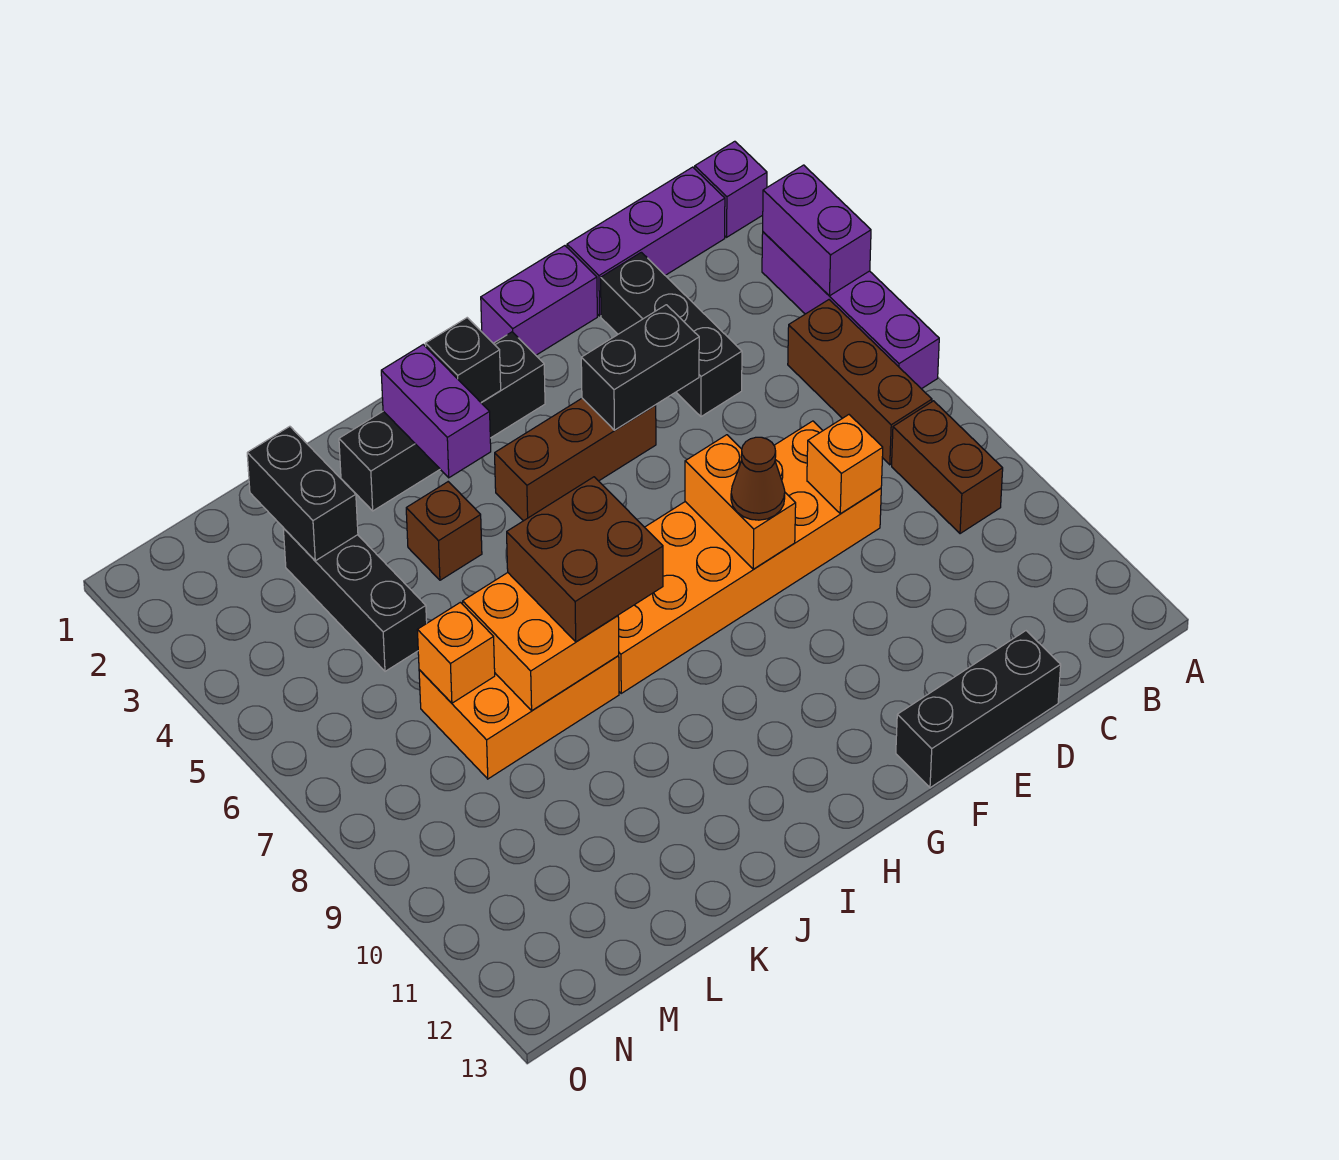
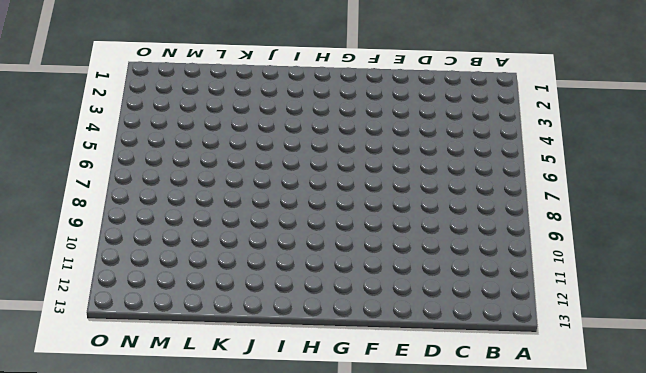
none -> purple 1x1 brick [695,141,767,237]
none -> purple 1x4 brick [762,232,939,389]
none -> purple 1x3 brick [567,167,725,316]

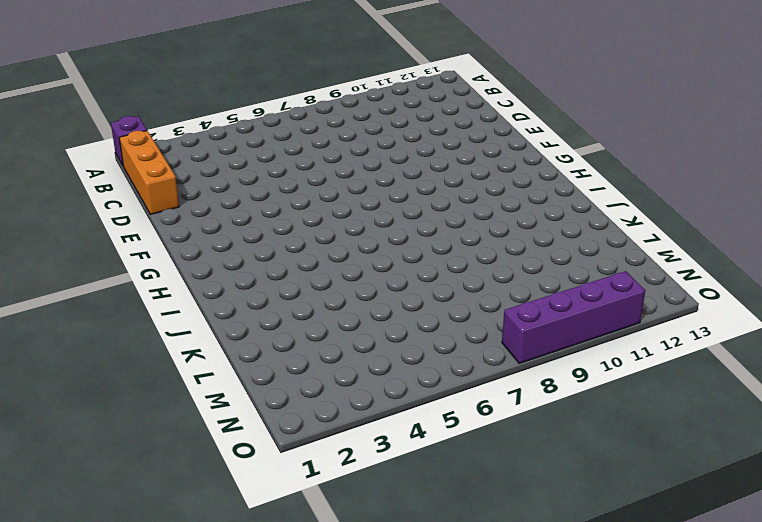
orange 1x3 brick [119,131,179,214] -> purple 1x3 brick [567,167,725,316]
purple 1x4 brick [502,271,645,363] -> purple 1x4 brick moved to [762,232,939,389]
none -> brown 1x3 brick [788,300,932,465]
none -> brown 1x2 brick [892,401,1003,534]
none -> black 1x3 brick [601,252,742,417]

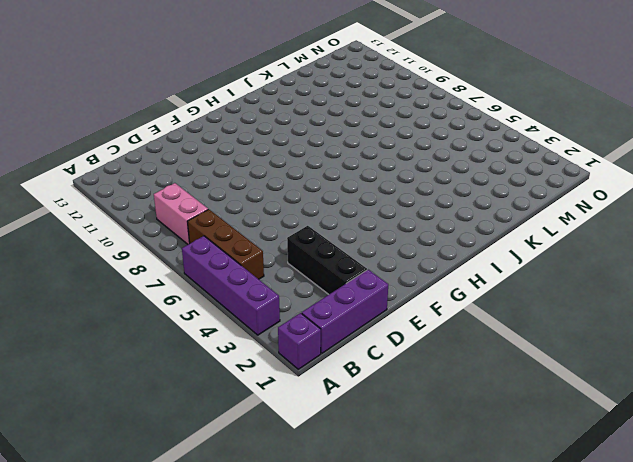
pink 1x2 brick [154,183,208,244] -> brown 1x2 brick [892,401,1003,534]
none -> orange 2x6 brick [618,421,881,693]
none -> black 1x3 brick [896,631,1061,788]
none -> purple 1x2 brick [481,246,597,355]

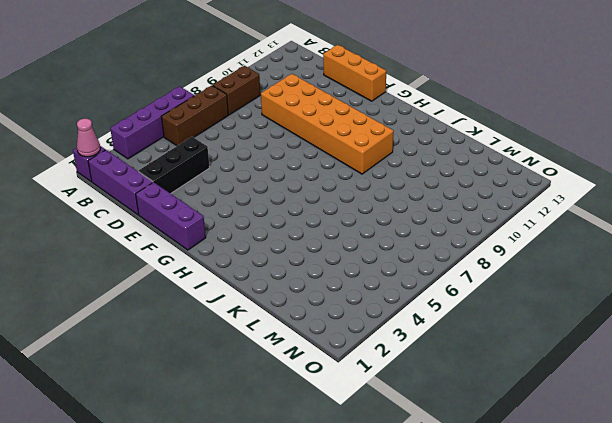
pink 1x1 cone [77,119,100,157] -> none
orange 2x6 brick [261,74,394,174] -> orange 2x6 brick moved to [618,421,881,693]
orange 1x3 brick [323,45,386,101] -> black 1x3 brick [896,631,1061,788]
purple 1x3 brick [136,182,206,250] -> purple 1x2 brick [481,246,597,355]
none -> brown 1x3 brick [495,398,656,521]
none -> black 1x4 brick [339,332,545,511]
none -> brown 1x1 brick [406,482,482,580]

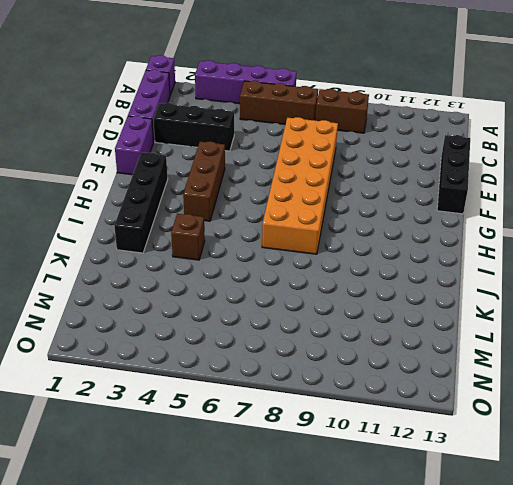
none -> orange 2x3 brick [419,655,619,779]
none -> black 1x3 brick [283,528,427,671]
none -> purple 1x2 brick [763,165,871,296]

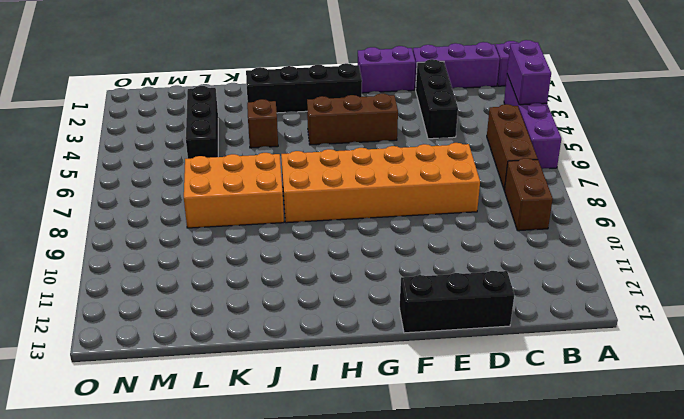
none -> orange 1x1 brick [807,415,883,514]
none -> black 1x2 brick [581,305,699,430]
none -> orange 1x2 brick [685,435,796,569]

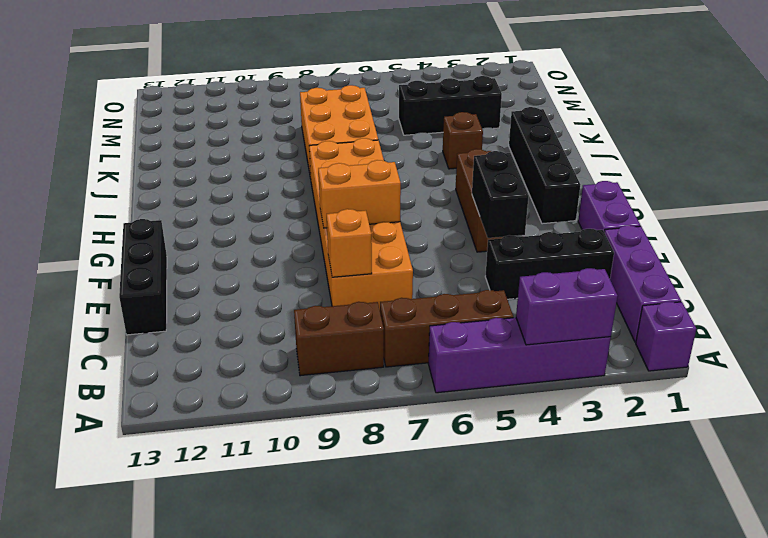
none -> black 1x1 brick [425,318,501,402]
none -> purple 1x2 brick [381,345,491,478]
none -> orange 2x2 brick [463,573,619,710]

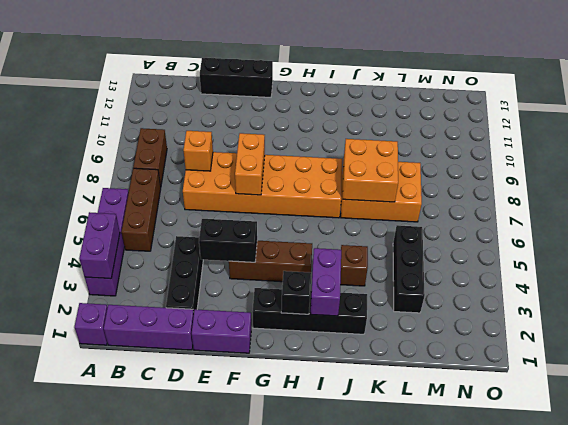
none -> black 1x2 brick [247,426,358,561]
none -> orange 1x1 brick [417,602,495,703]
none -> brown 1x1 cone [731,437,785,520]

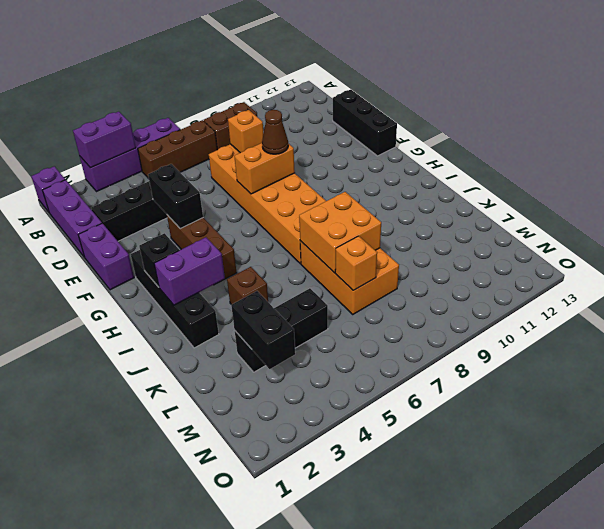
black 1x2 brick [231,291,295,369] -> black 1x2 brick turned to [247,426,358,561]
none -> brown 2x2 brick [507,477,663,642]

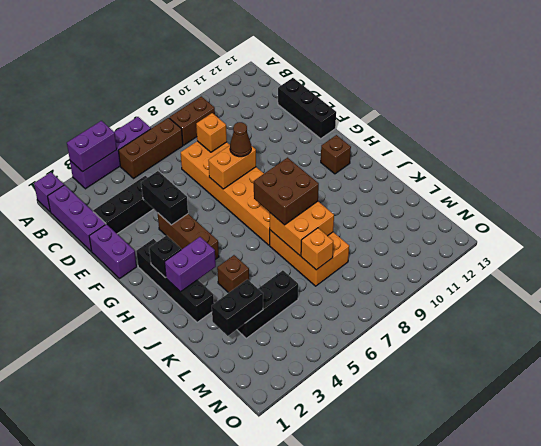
brown 1x1 brick [321,135,351,174] -> none

